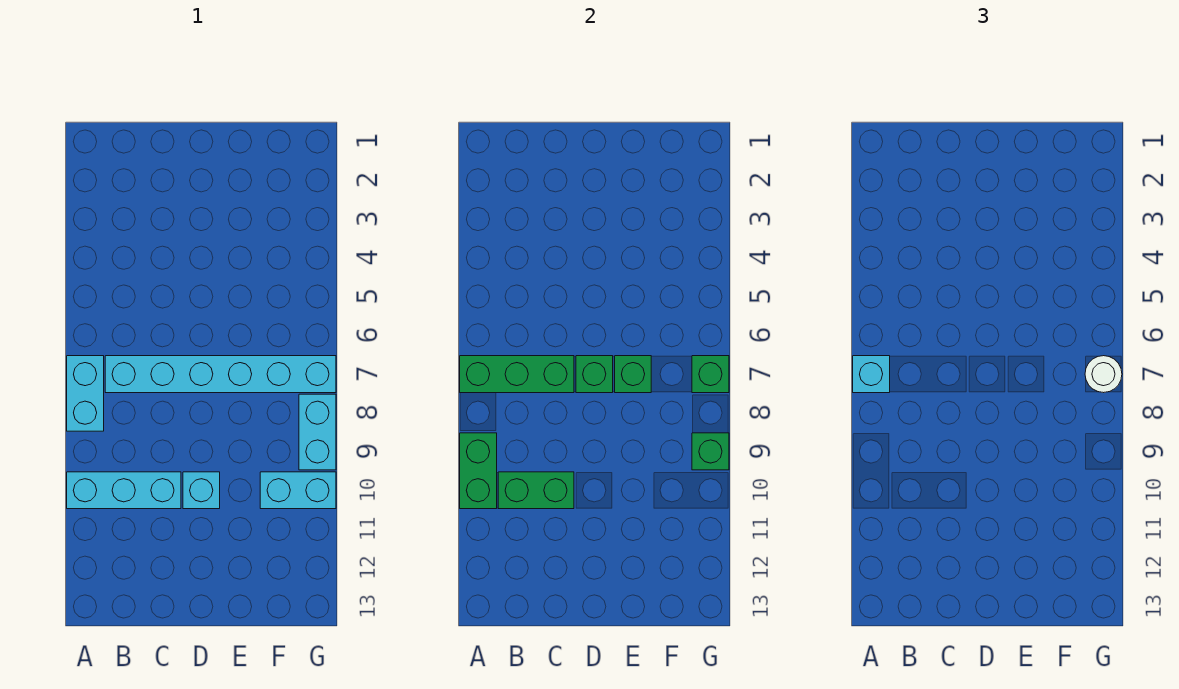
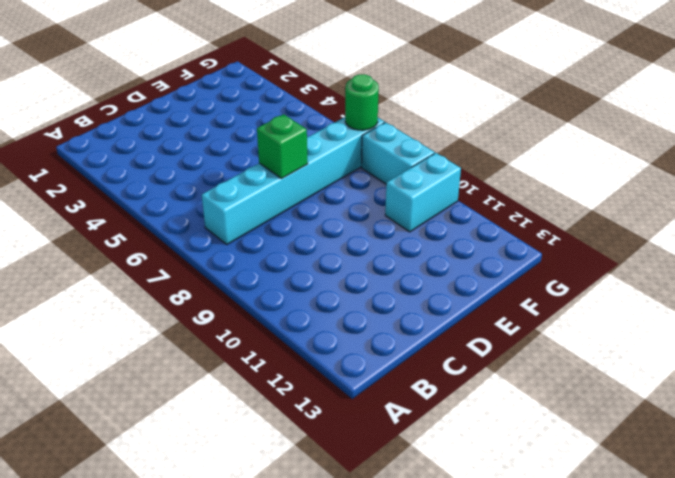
green 1x1 round brick [345,74,379,130] -> green 1x1 brick [692,356,729,393]
none -> cyan 1x2 brick [67,356,104,431]
none -> cyan 1x3 brick [67,472,181,509]
none -> cyan 1x1 brick [183,472,220,509]

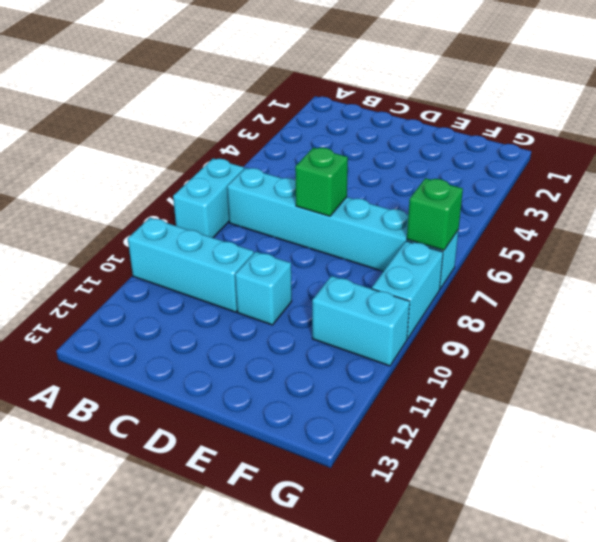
none -> green 1x3 brick [460,356,574,393]
none -> green 1x2 brick [460,433,497,509]
none -> green 1x2 brick [498,472,574,509]

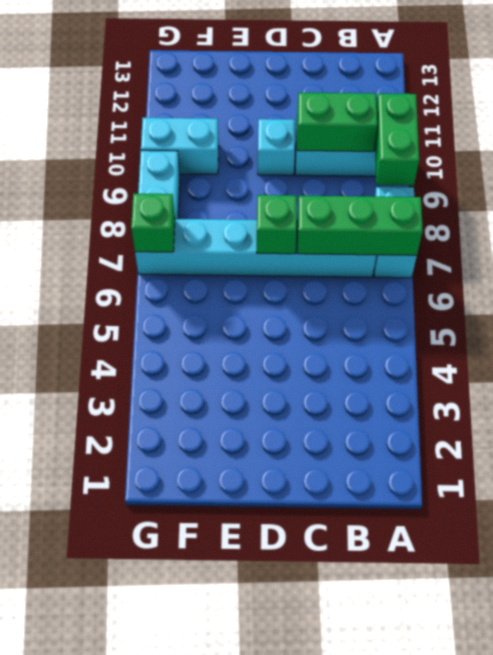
none -> green 1x1 brick [615,356,651,393]
none -> green 1x1 brick [692,433,729,470]
none -> cyan 1x1 brick [853,356,890,393]

